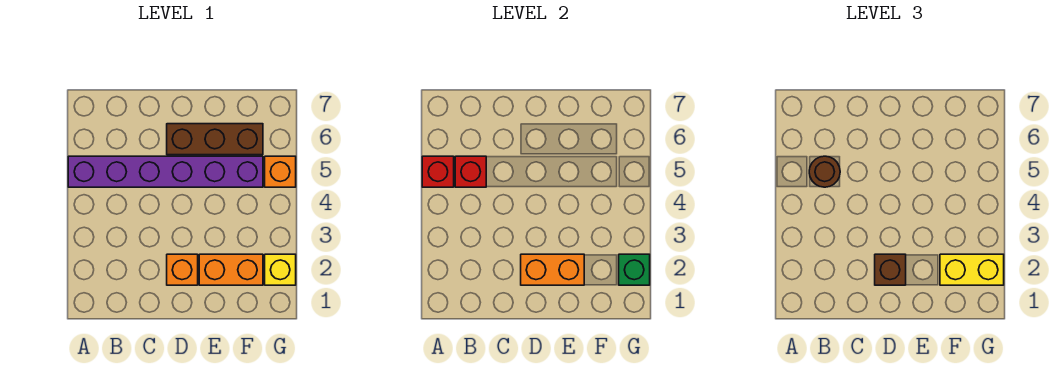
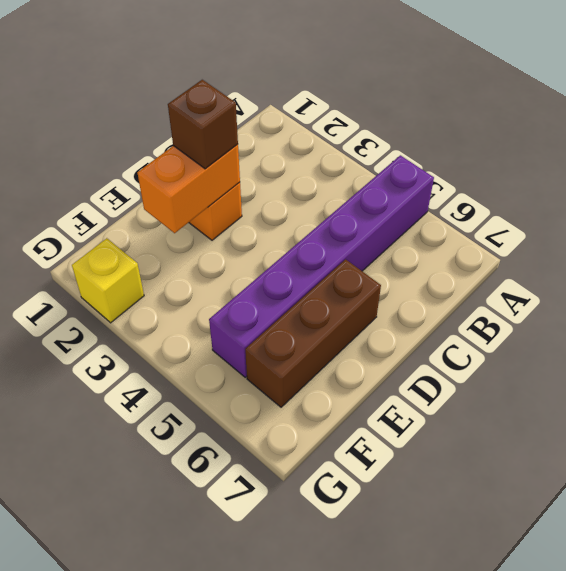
none -> orange 1x2 brick [199,254,263,285]
none -> orange 1x1 brick [265,156,296,187]
none -> red 1x1 brick [422,156,454,187]

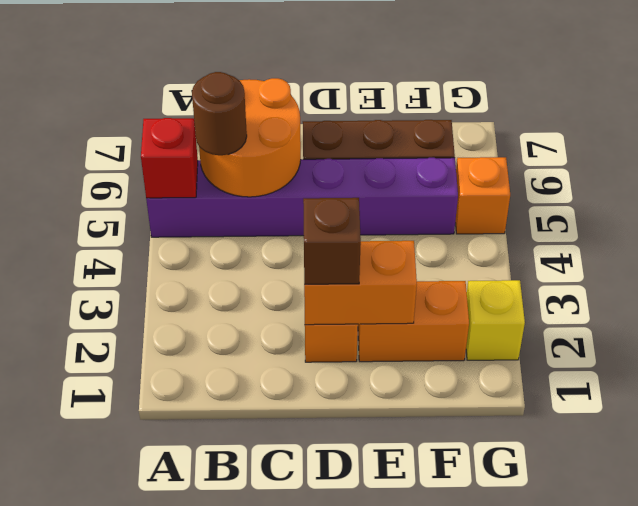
orange 2x2 round brick [199,78,301,197] -> red 1x1 brick [455,156,486,187]
none -> green 1x1 brick [619,254,650,285]
none -> yellow 1x2 brick [940,254,1004,285]

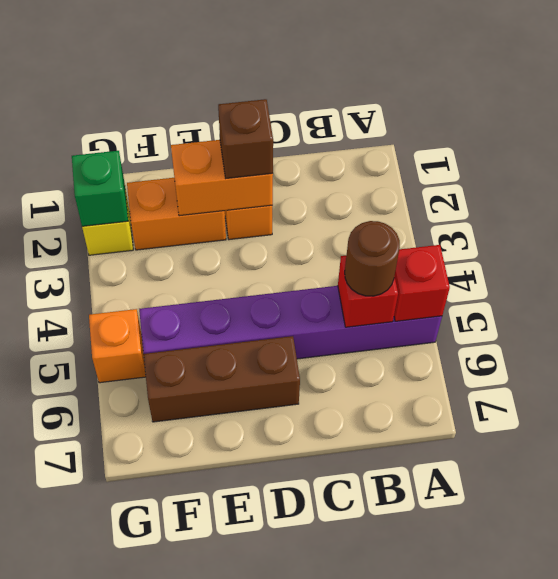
none -> yellow 1x2 brick [940,254,1004,285]

